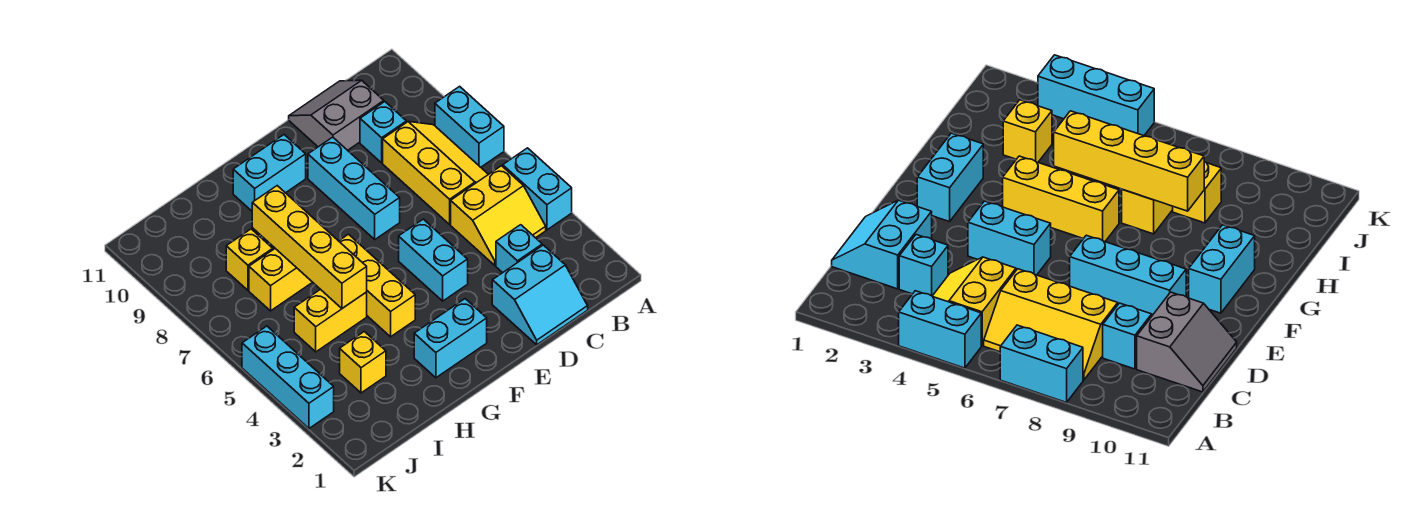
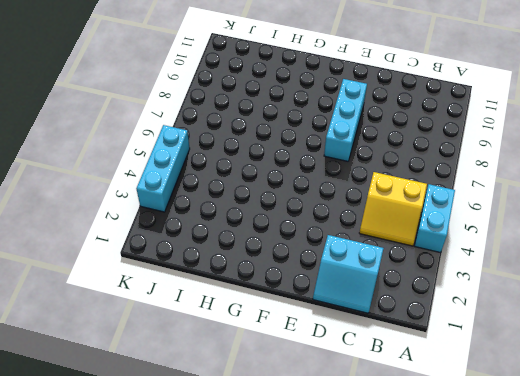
none -> cyan 1x2 brick [435,86,504,167]
none -> yellow 2x3 slope [383,122,488,224]
none -> cyan 1x1 brick [496,225,542,273]

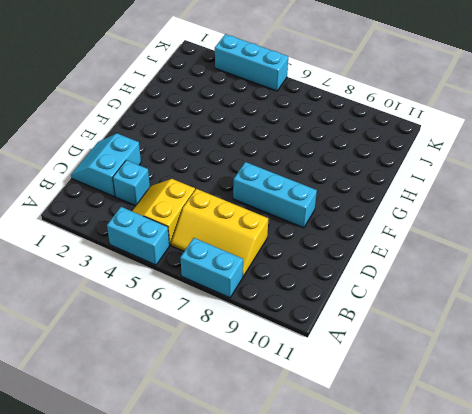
none -> cyan 1x1 brick [360,102,406,163]
none -> grey 2x2 slope [289,80,384,150]
none -> cyan 1x2 brick [399,219,468,301]

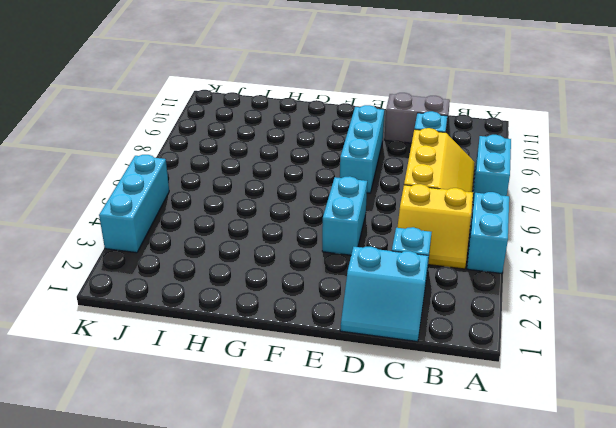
none -> cyan 1x2 brick [414,299,487,378]
none -> cyan 1x2 brick [233,135,306,211]
none -> yellow 1x3 brick [339,234,415,337]

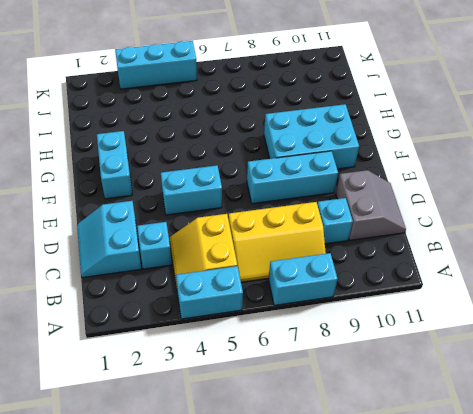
cyan 2x3 brick [264,104,359,169] -> cyan 1x2 brick [233,135,306,211]
none -> yellow 1x3 brick [339,234,415,337]
none -> yellow 1x2 brick [294,289,367,352]
none -> yellow 1x2 brick [249,249,312,311]

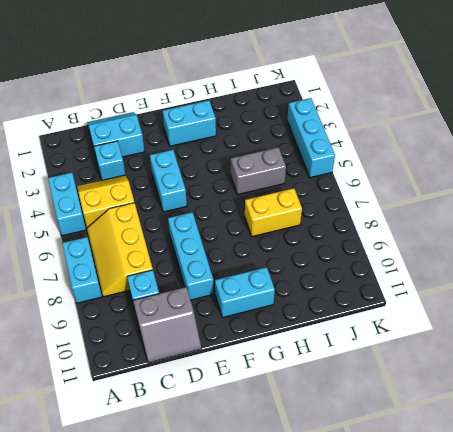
grey 1x2 brick [231,147,286,195] -> yellow 1x2 brick [294,289,367,352]
none -> yellow 1x3 brick [339,234,415,337]
none -> yellow 1x1 brick [340,331,386,393]
none -> yellow 1x1 brick [226,229,273,290]

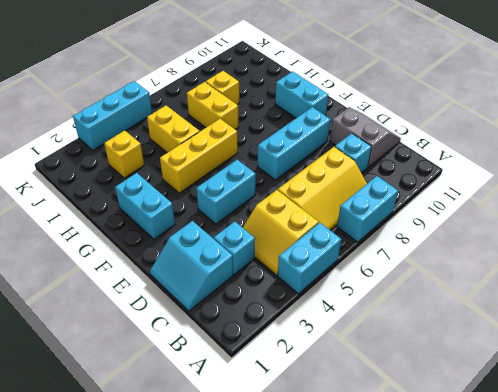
none -> yellow 1x4 brick [252,186,367,308]

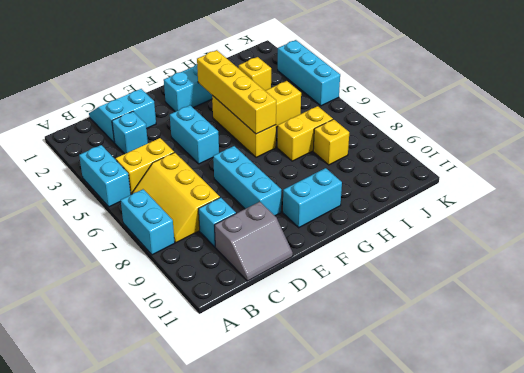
yellow 1x4 brick [197,50,276,134] -> yellow 1x4 brick moved to [252,186,367,308]

